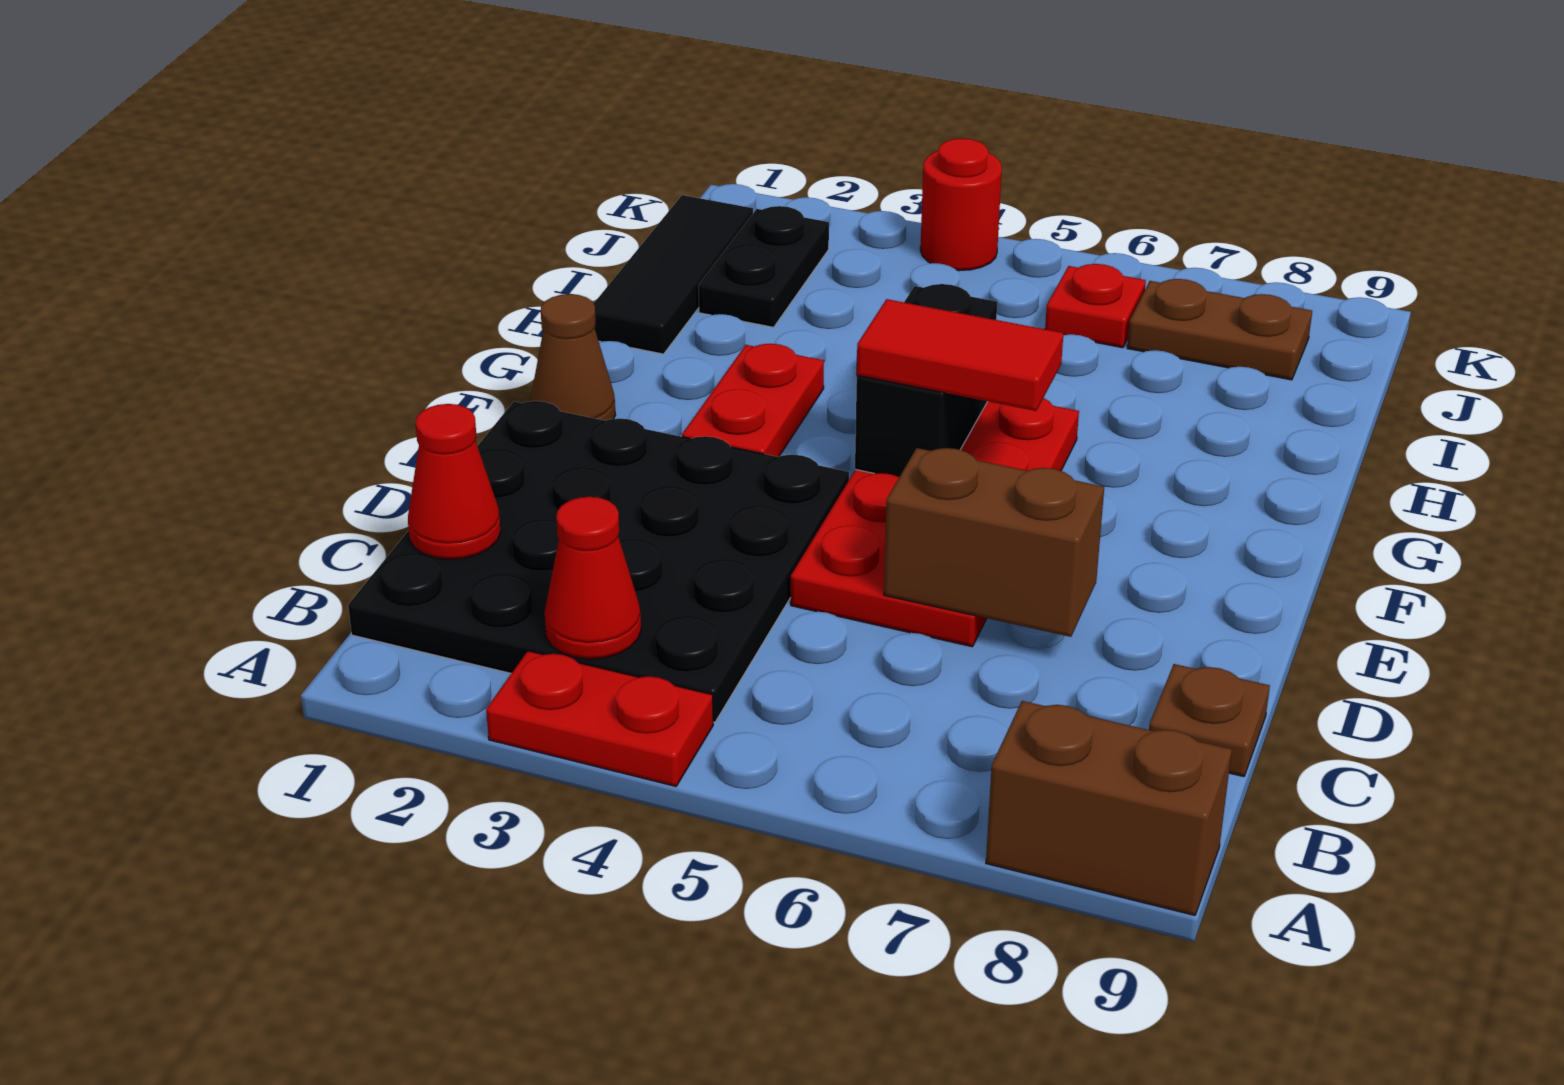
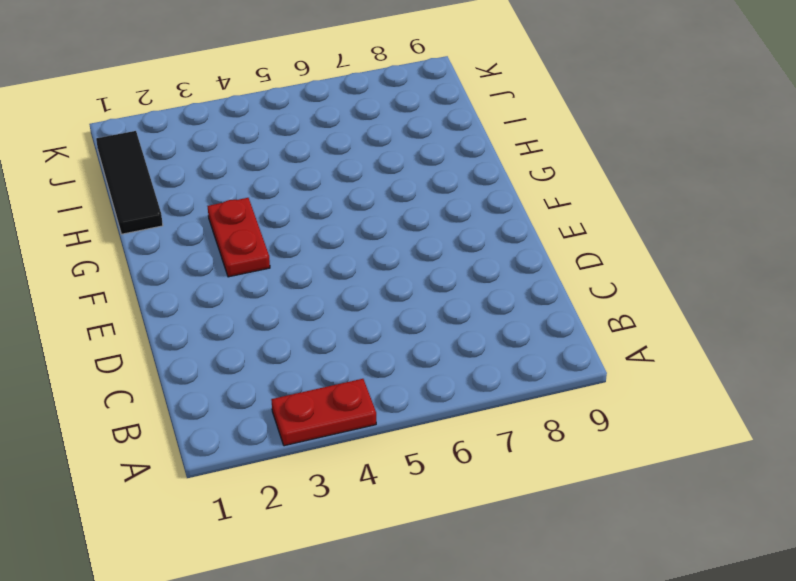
none -> brown 1x2 brick [986,701,1232,915]
none -> black 4x4 plate [348,401,849,722]
none -> brown 1x1 plate [1149,664,1270,777]

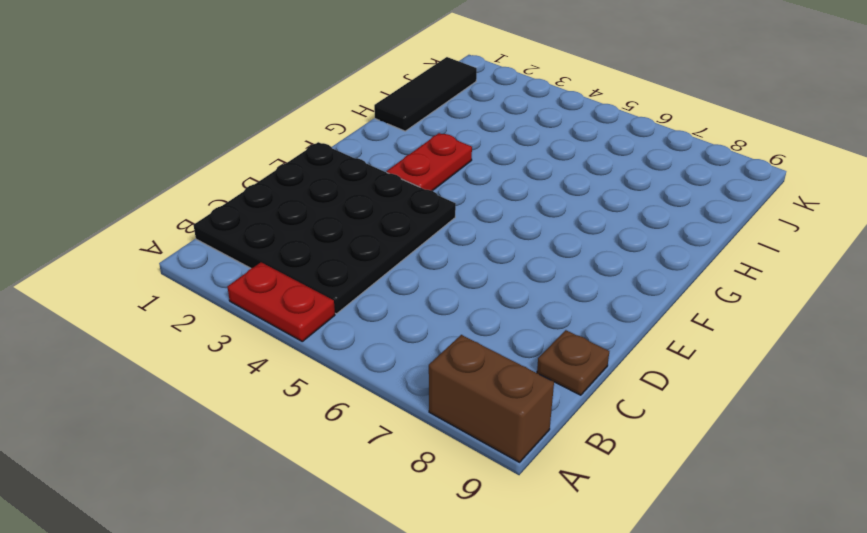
none -> red 2x4 plate [791,398,1079,647]
none -> brown 1x1 cone [531,294,615,421]
none -> black 1x2 plate [699,206,829,327]

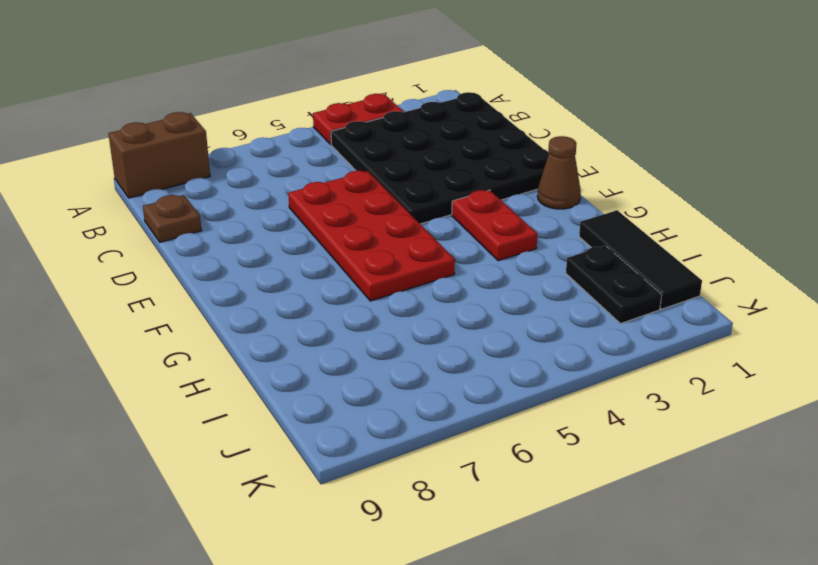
none -> red 1x1 plate [1045,264,1146,348]
none -> brown 1x2 plate [1127,279,1312,380]
none -> red 1x1 round brick [920,139,1002,271]

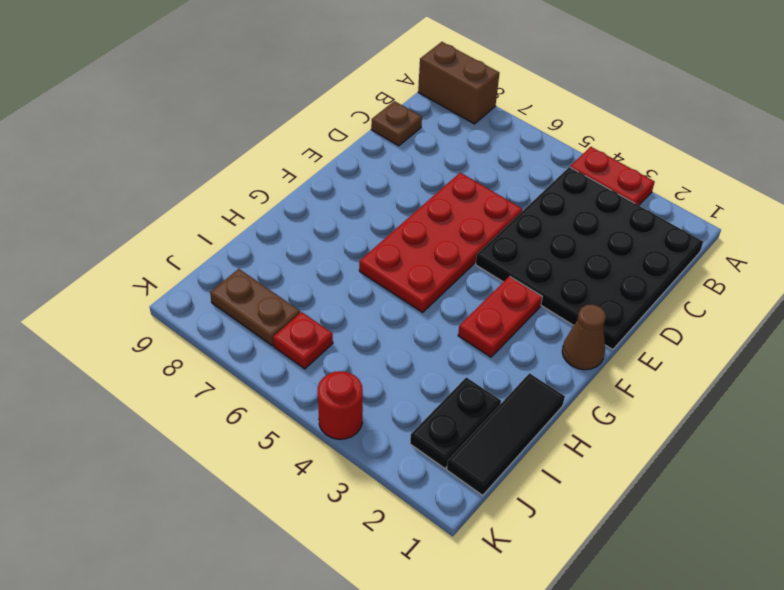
none -> red 1x1 cone [545,497,641,659]
none -> red 1x1 cone [408,404,501,560]
none -> brown 1x2 brick [884,448,1104,637]

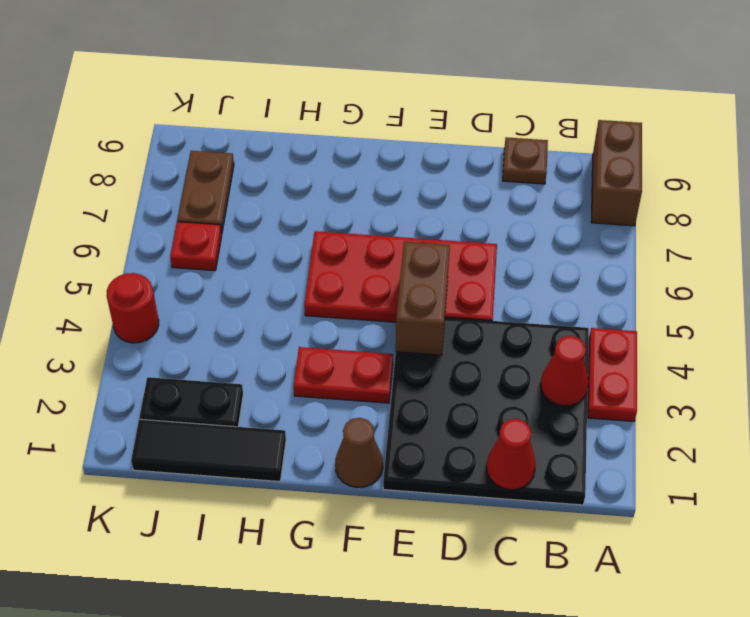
brown 1x2 brick [396,242,450,355] -> brown 1x2 brick moved to [884,448,1104,637]
none -> black 1x2 brick [855,284,997,477]
none -> red 1x2 tile [857,299,1063,411]

